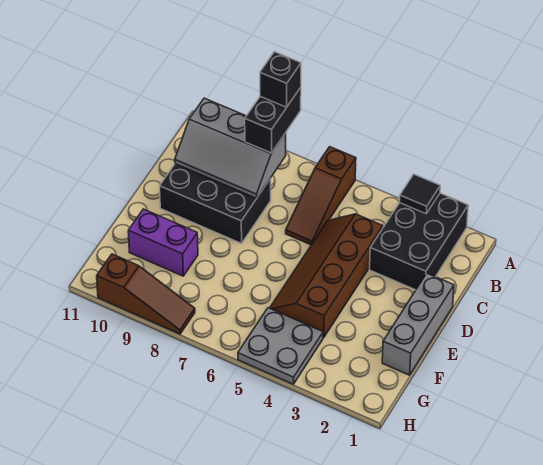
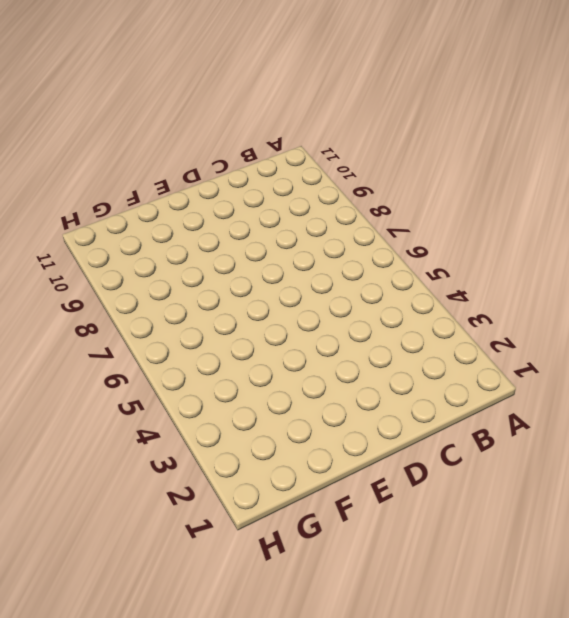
none -> black 2x3 brick [370,193,468,290]
none -> brown 1x3 slope [286,147,356,245]
none -> brown 2x4 slope [270,214,383,338]

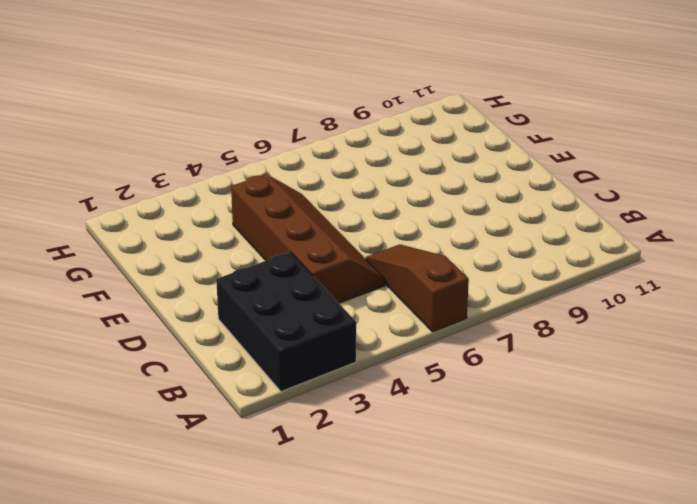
none -> black 2x3 brick [160,164,271,243]
none -> grey 1x3 brick [382,273,454,375]
none -> purple 1x2 brick [128,209,198,276]

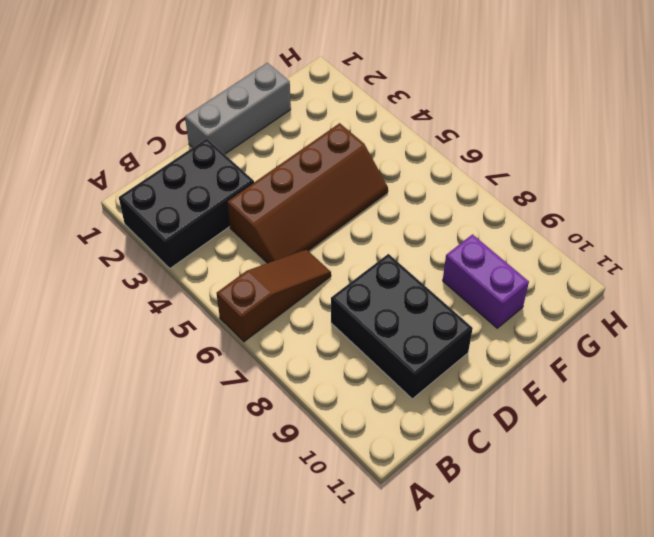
none -> grey 2x2 plate [238,308,323,384]
none -> brown 1x3 slope [97,254,195,334]
none -> black 1x1 tile [400,174,440,214]

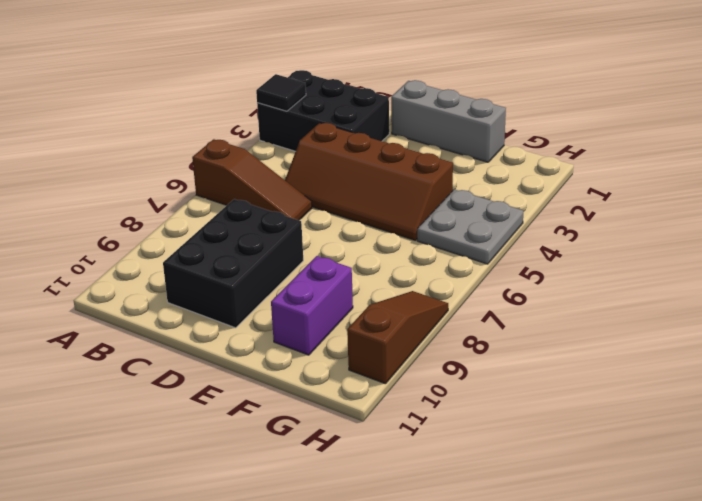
none -> grey 2x3 slope [175,98,286,198]
none -> black 1x2 brick [245,87,301,153]
none -> black 1x1 brick [260,52,301,107]

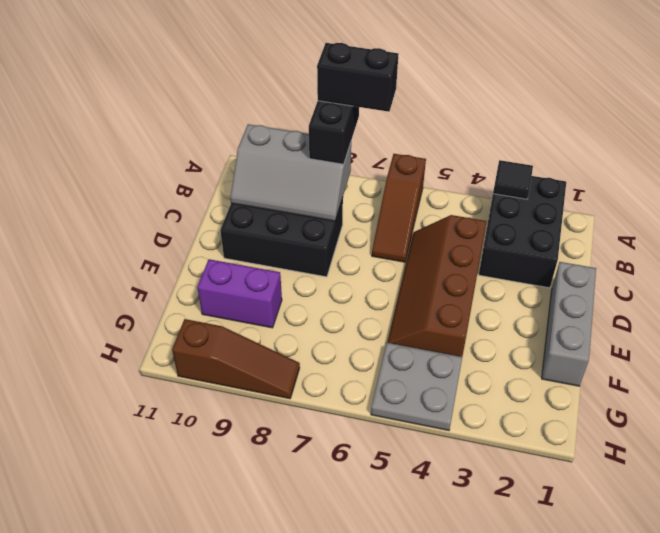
black 1x2 brick [317,43,398,112] -> black 1x1 brick [260,52,301,107]

